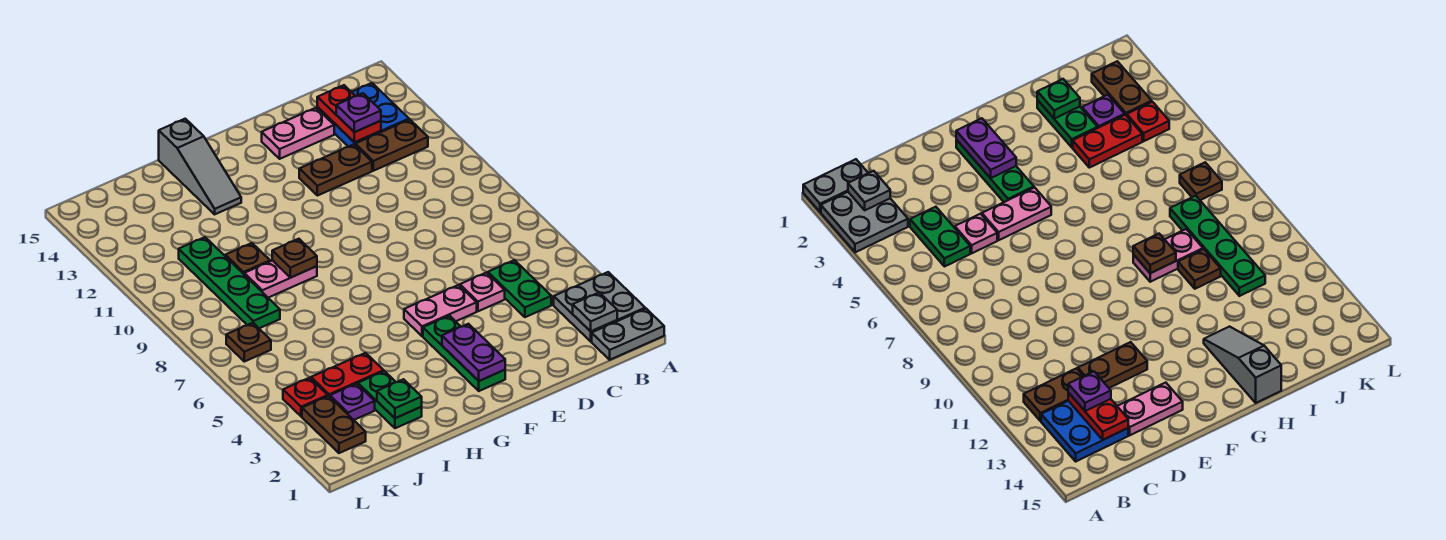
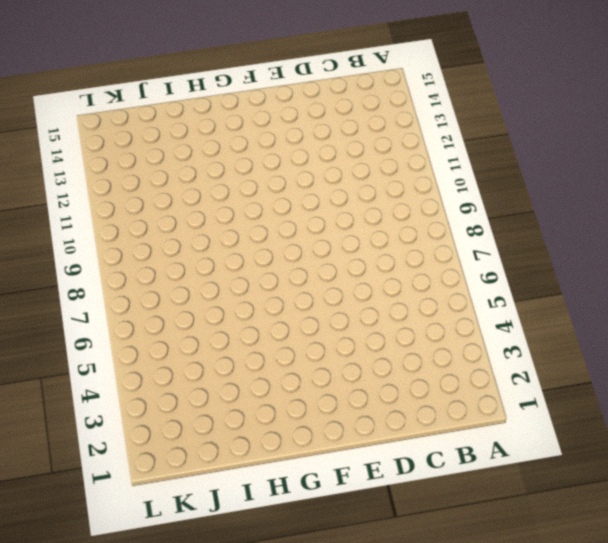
none -> grey 1x2 plate [592,309,664,360]
none -> grey 2x2 plate [554,272,645,341]
none -> brown 1x2 plate [355,120,428,171]

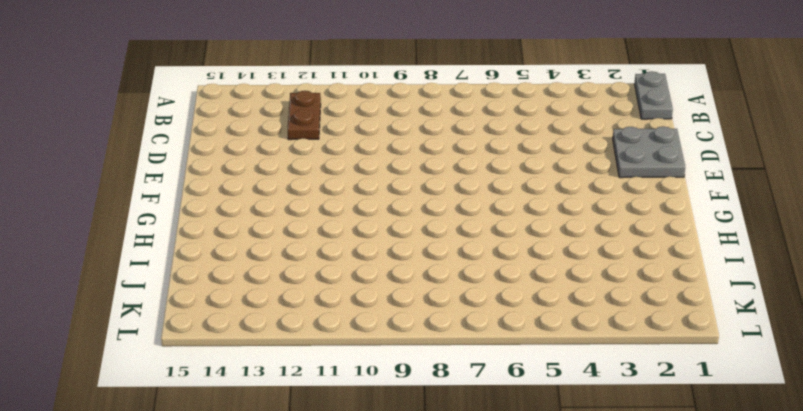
grey 2x2 plate [613,126,685,178] -> grey 2x2 plate moved to [554,272,645,341]
none -> blue 2x2 plate [317,83,409,147]
none -> green 1x2 plate [488,260,551,317]
none -> pink 1x1 plate [460,272,505,311]

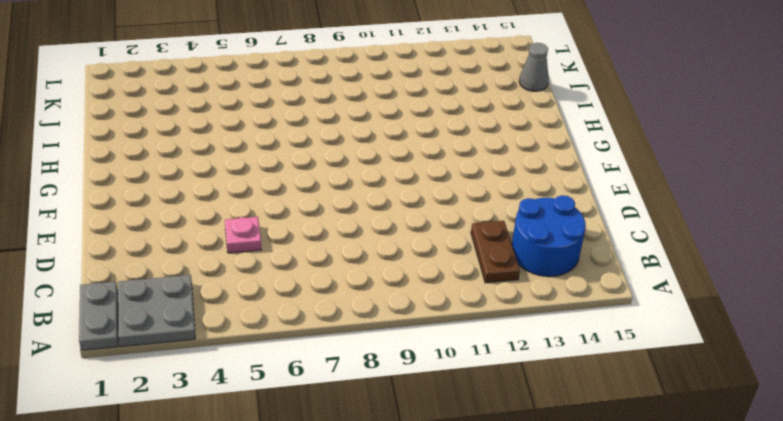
blue 2x2 round brick [512,195,586,277] -> blue 2x2 plate [317,83,409,147]
grey 1x1 cone [519,43,549,91] -> none
none -> green 1x2 plate [488,260,551,317]
none -> brown 1x2 plate [299,144,372,196]
none -> pink 1x2 plate [262,108,334,159]

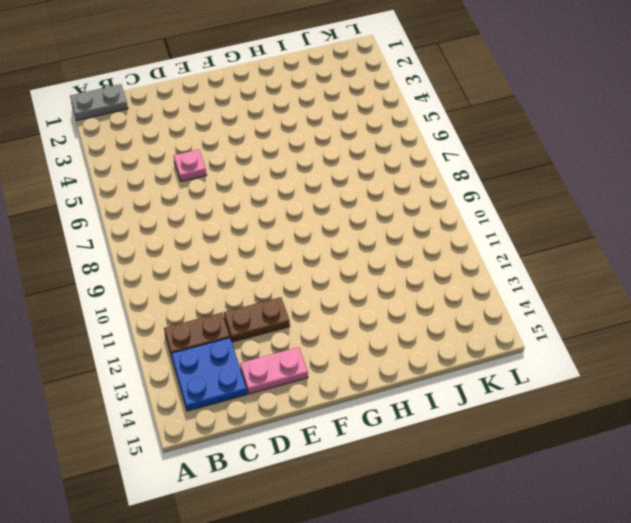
none -> grey 2x2 plate [554,272,645,341]
none -> green 1x2 plate [488,260,551,317]
none -> pink 1x2 plate [404,285,477,336]

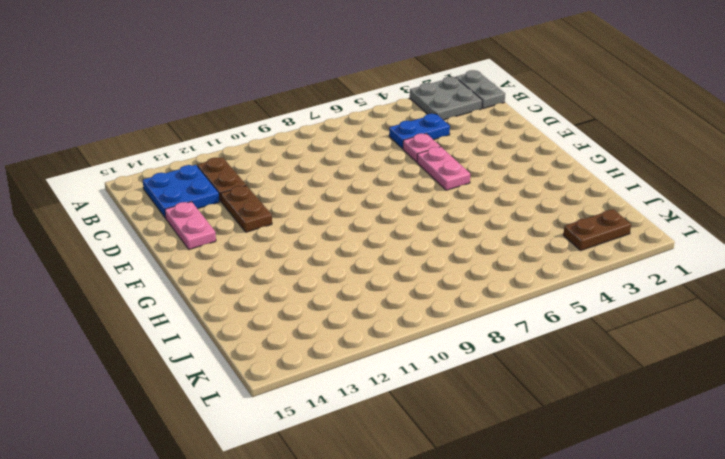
blue 1x2 plate [389,114,450,149] -> green 1x2 plate [488,260,551,317]
none -> green 1x3 plate [423,316,505,391]
none -> pink 1x2 plate [244,261,317,298]
none -> grey 1x3 slope [159,119,241,214]

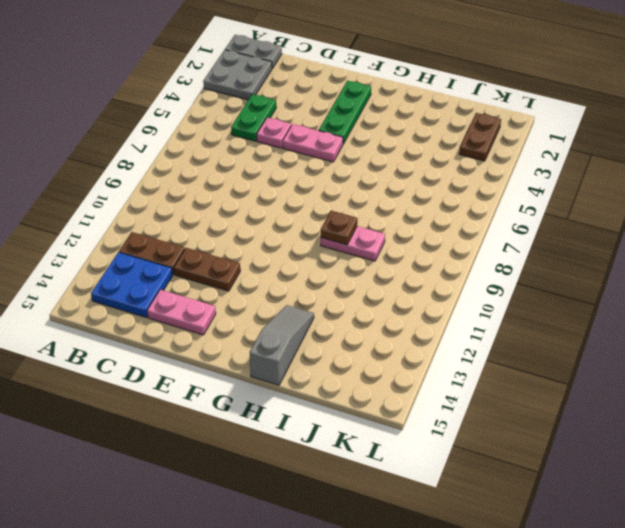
none -> green 1x2 plate [358,371,422,428]
none -> red 1x2 plate [311,353,384,397]
none -> brown 1x1 plate [225,243,270,274]

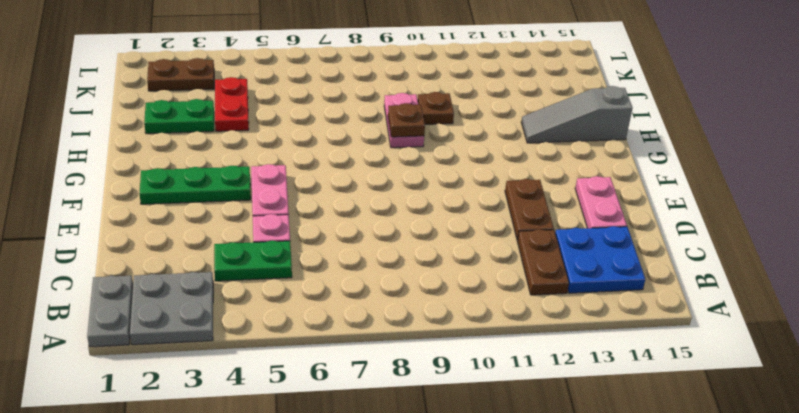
none -> purple 1x1 plate [330,384,375,420]
none -> green 1x4 plate [179,237,280,328]
none -> red 1x1 plate [283,378,328,417]

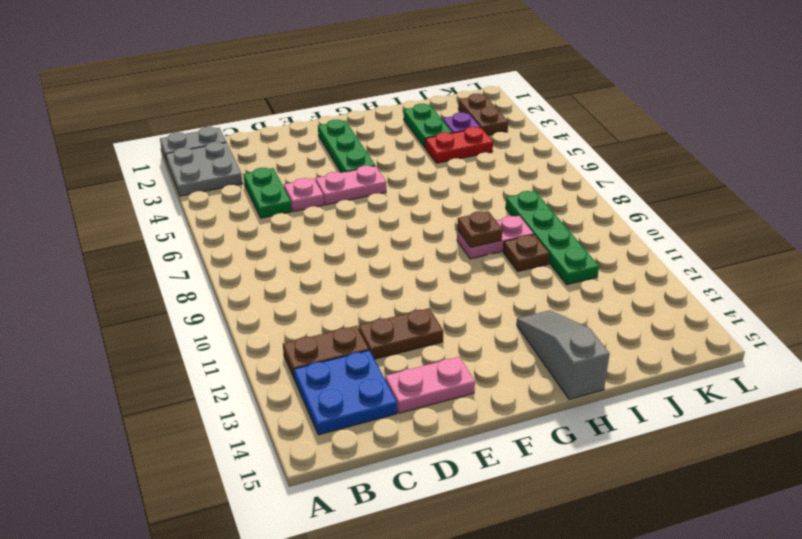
none -> red 1x1 plate [283,378,328,417]
none -> brown 1x1 plate [226,323,271,362]
none -> grey 1x1 plate [573,293,617,331]

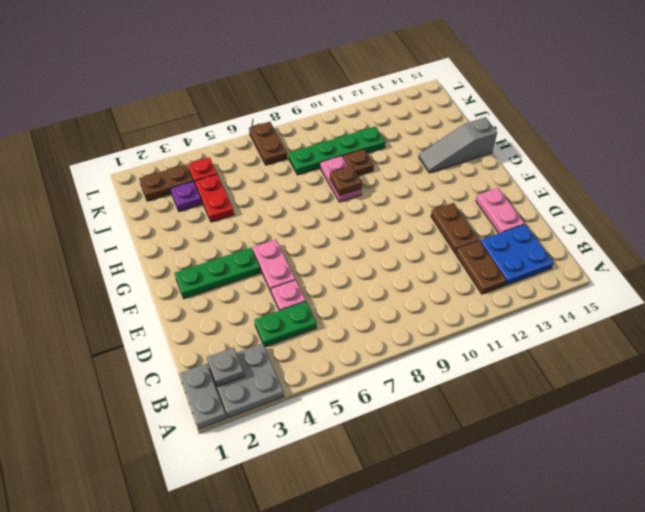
brown 1x2 plate [249,122,287,165] -> brown 1x1 plate [226,323,271,362]
none -> green 1x2 plate [358,371,422,428]
none -> red 1x2 plate [317,85,381,142]
none -> purple 1x2 plate [442,324,505,381]

